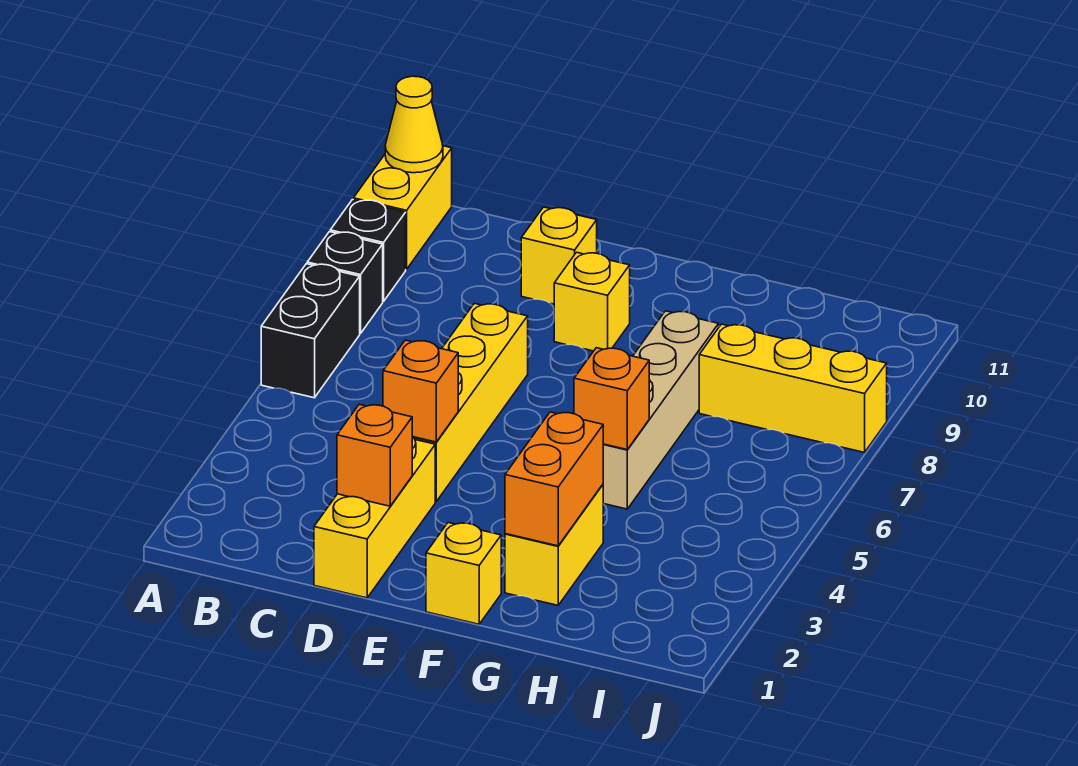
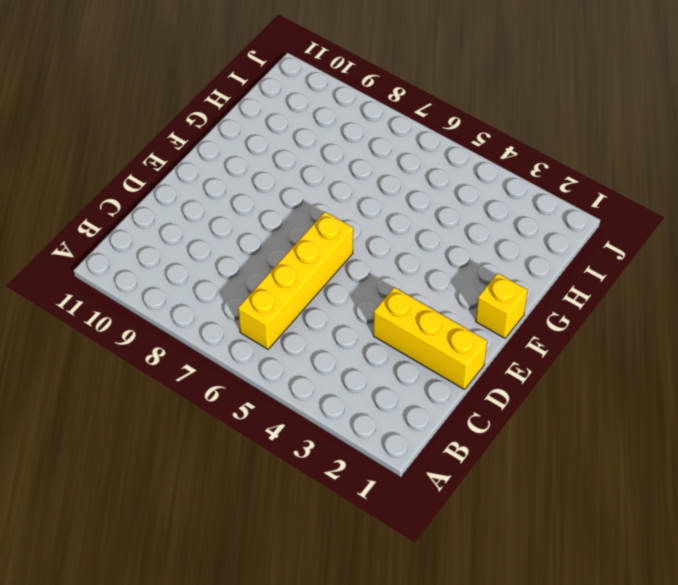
yellow 1x4 brick [238,212,353,349] -> yellow 1x4 brick turned to [413,303,528,502]
none -> black 1x2 brick [261,264,360,398]
none -> black 1x1 brick [307,232,383,334]
none -> black 1x1 brick [330,200,406,301]

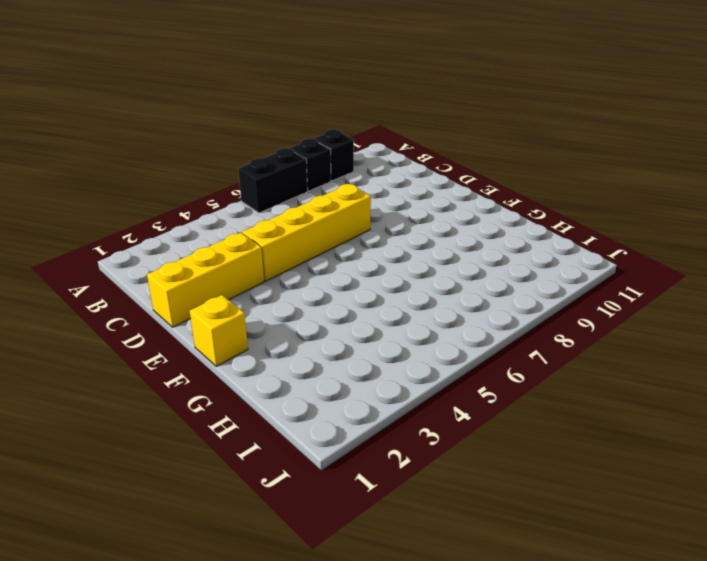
none -> yellow 1x2 brick [353,146,452,269]
none -> yellow 1x1 brick [521,207,597,304]
none -> yellow 1x1 brick [554,252,630,351]

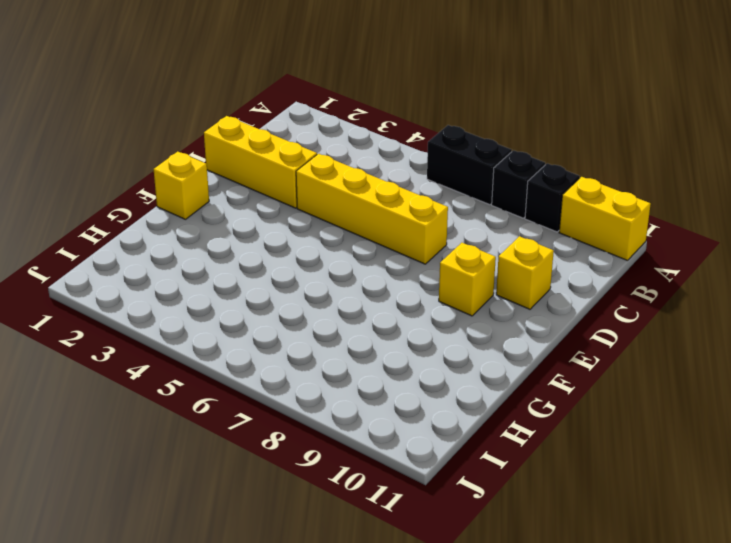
none -> yellow 1x2 brick [505,485,603,605]
none -> tan 1x4 brick [603,311,719,509]
none -> yellow 1x3 brick [699,324,887,452]

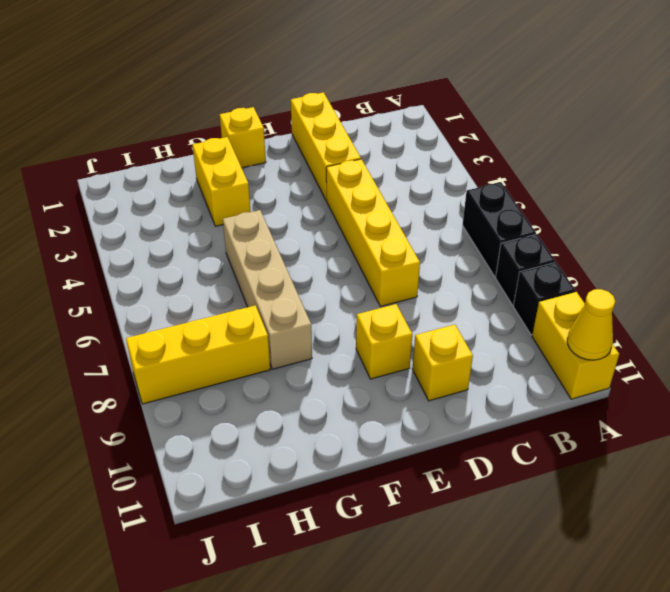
none -> orange 1x1 brick [337,404,412,506]
none -> orange 1x1 brick [383,340,458,442]
none -> orange 1x2 brick [505,412,603,546]

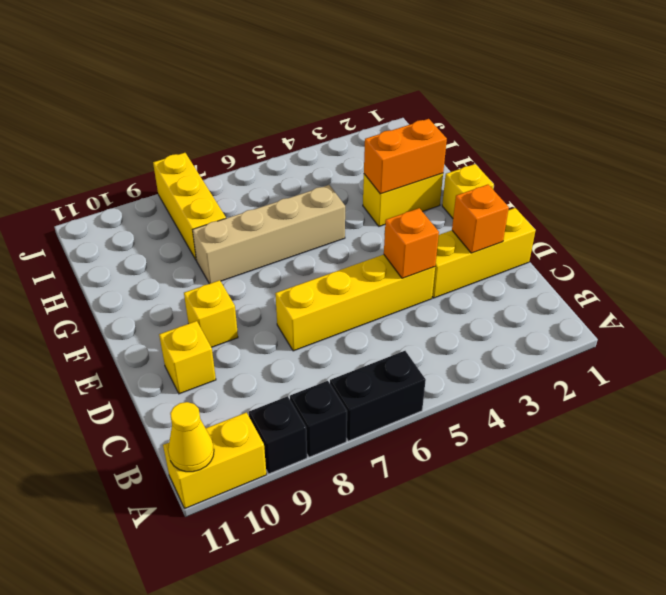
none -> orange 1x1 brick [574,348,649,450]

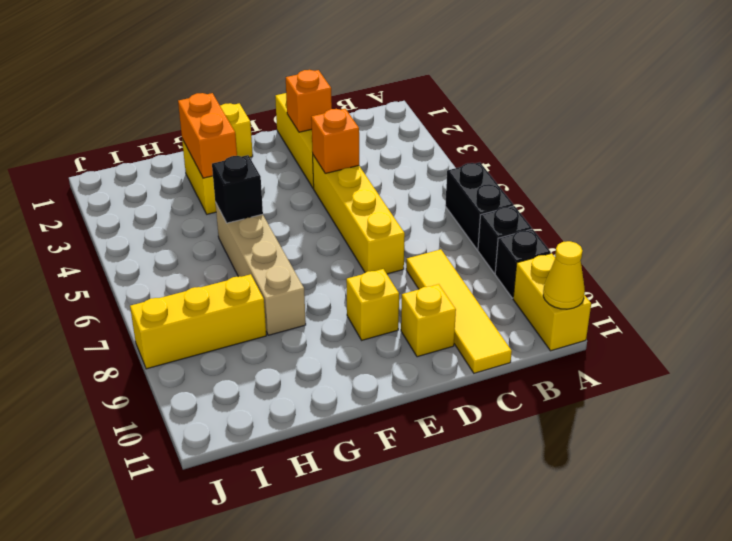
yellow 1x4 tile [406,249,512,373] -> none
black 1x1 brick [212,155,263,223] -> orange 1x1 brick [574,348,649,450]

